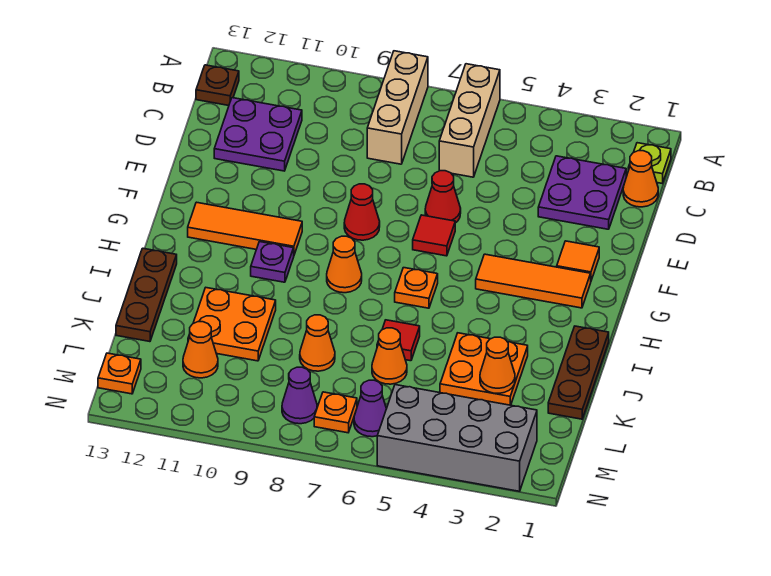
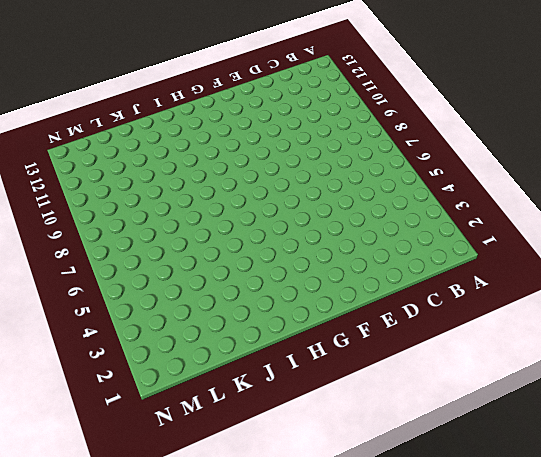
none -> tan 1x3 brick [439,64,500,177]
none -> tan 1x3 brick [367,51,428,164]
none -> lime 1x1 plate [628,143,671,183]
none -> brown 1x1 plate [196,65,239,106]

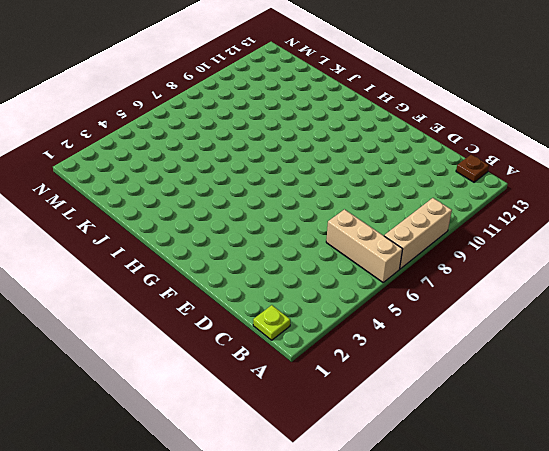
tan 1x3 brick [384,198,452,269] -> tan 1x3 brick turned to [367,51,428,164]
none -> orange 1x1 cone [623,151,658,207]
none -> purple 2x2 plate [538,156,626,229]
none -> purple 2x2 plate [214,98,302,171]
none -> red 1x1 cone [425,171,461,223]

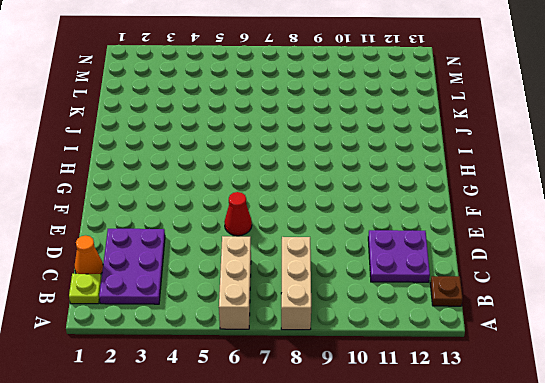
purple 2x3 plate [99,229,165,304] -> purple 2x2 plate [538,156,626,229]
none -> orange 1x1 tile [557,241,599,280]
none -> red 1x1 tile [413,215,455,256]
none -> red 1x1 cone [344,184,380,240]
none -> orange 1x3 tile [476,254,591,308]

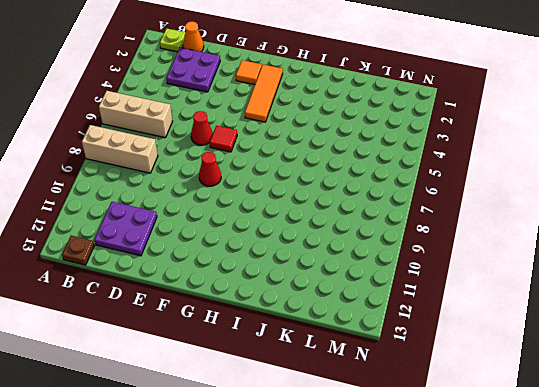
none -> orange 1x3 tile [188,202,302,255]
none -> orange 1x1 plate [395,268,438,308]
none -> orange 1x1 cone [327,236,362,293]
none -> purple 1x1 plate [251,242,294,282]

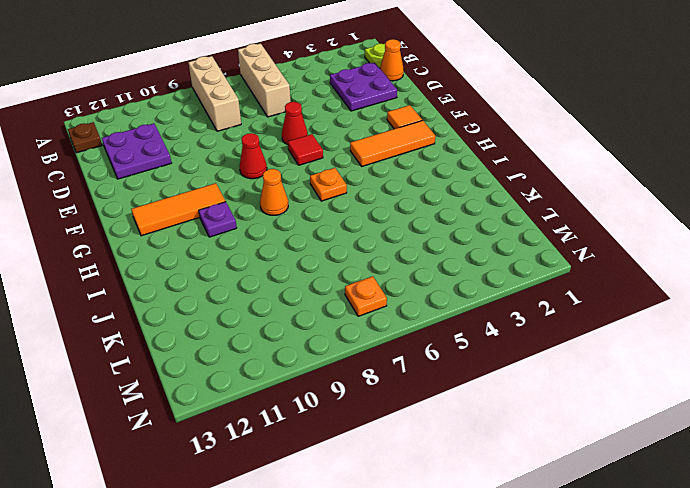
none -> brown 1x3 plate [548,326,609,419]
none -> brown 1x3 plate [116,248,177,342]
none -> orange 2x2 plate [440,333,528,405]
none -> red 1x1 tile [377,320,420,361]

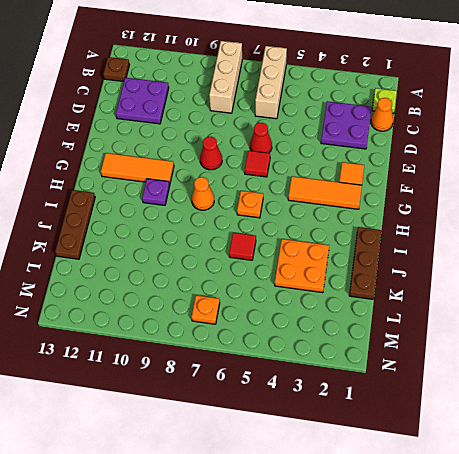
none -> orange 2x2 plate [188,288,276,361]
none -> orange 1x1 cone [372,328,407,384]
none -> orange 1x1 cone [300,315,335,371]
none -> orange 1x1 cone [183,322,218,378]

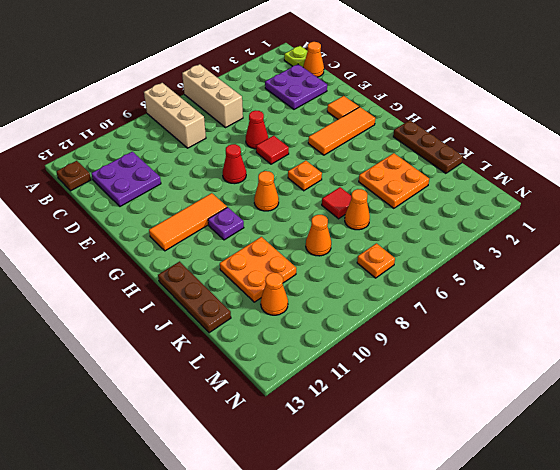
none -> grey 2x4 brick [377,385,537,491]
none -> purple 1x1 cone [354,380,387,437]
none -> purple 1x1 cone [282,367,317,424]
none -> orange 1x1 plate [98,353,141,394]

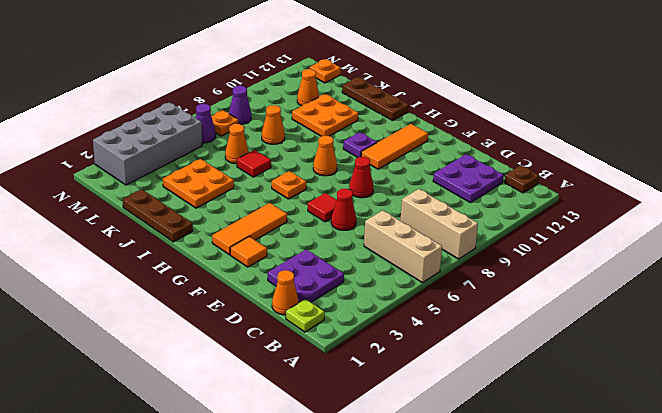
none -> orange 1x1 cone [480,337,515,393]

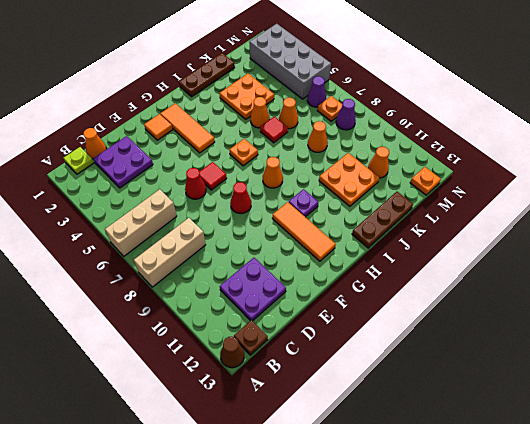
brown 1x1 cone [220,337,244,368] -> none
orange 1x1 cone [250,97,270,128] -> orange 1x1 cone moved to [480,337,515,393]

